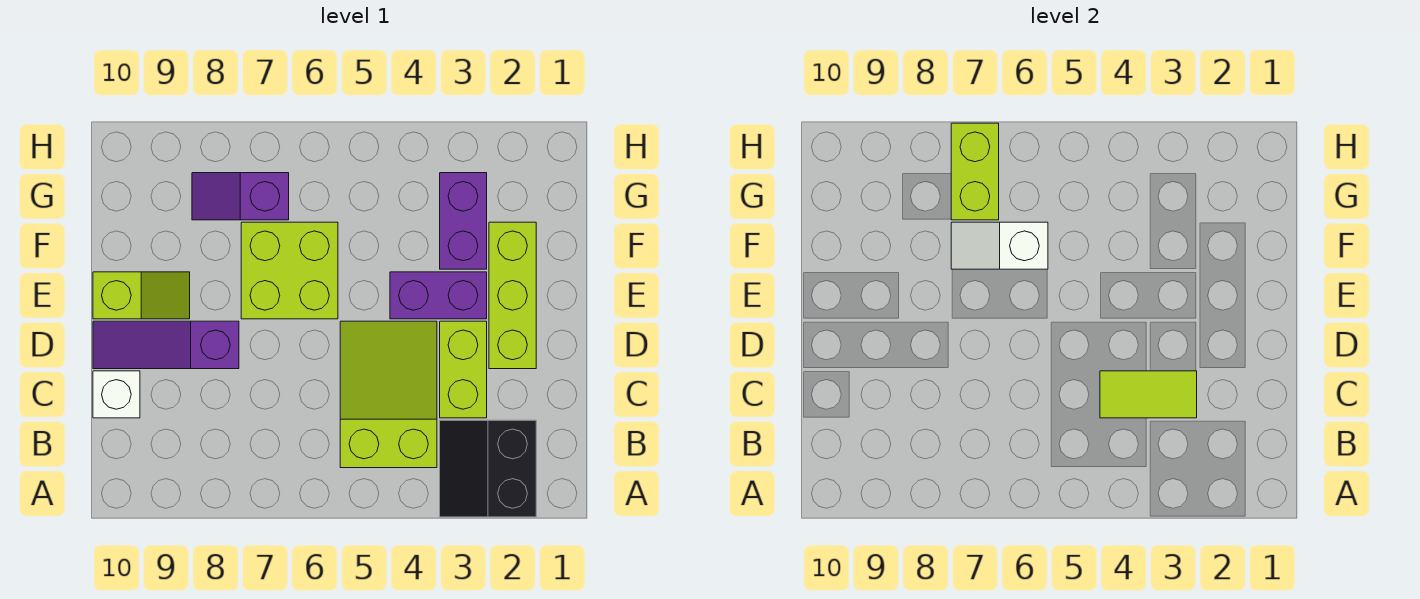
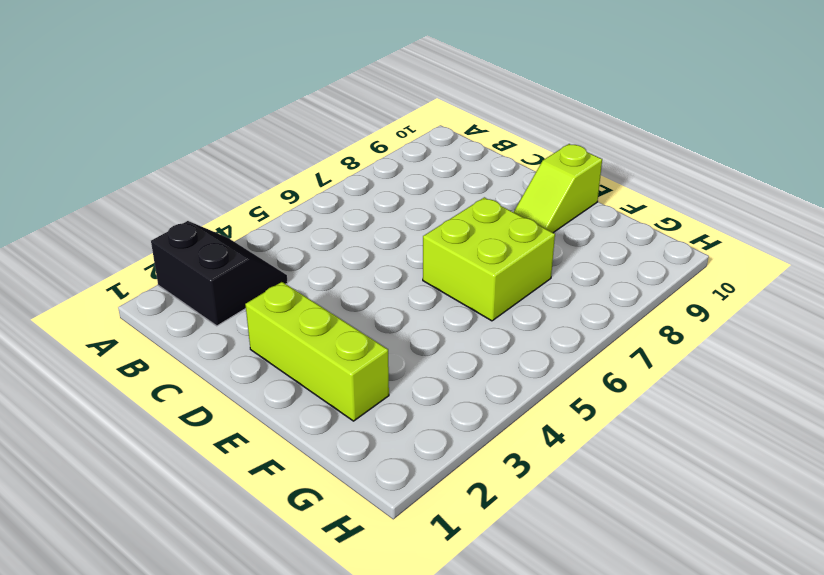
none -> lime 2x3 slope [340,321,437,468]
none -> lime 1x2 brick [440,321,487,418]
none -> white 1x1 brick [93,371,140,418]

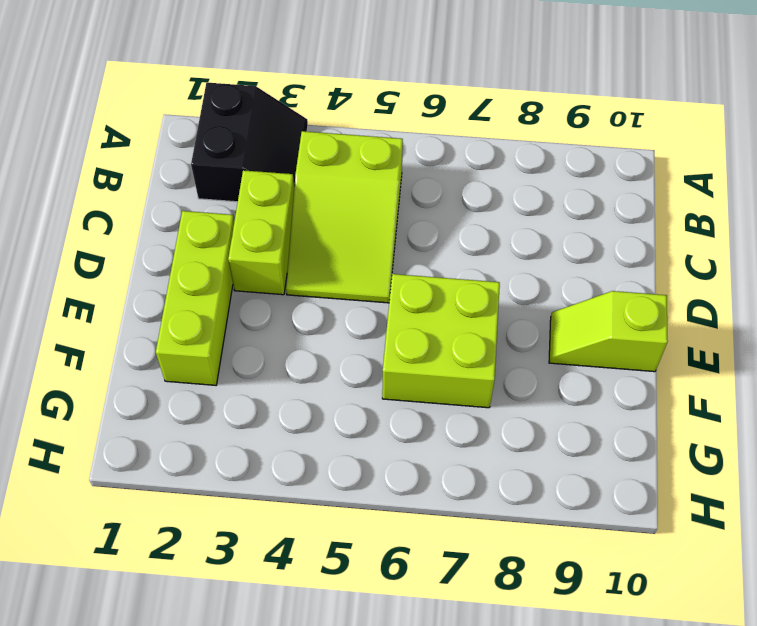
none -> white 1x1 brick [93,371,140,418]
none -> purple 1x3 slope [93,321,239,369]
none -> purple 1x2 brick [390,272,487,319]

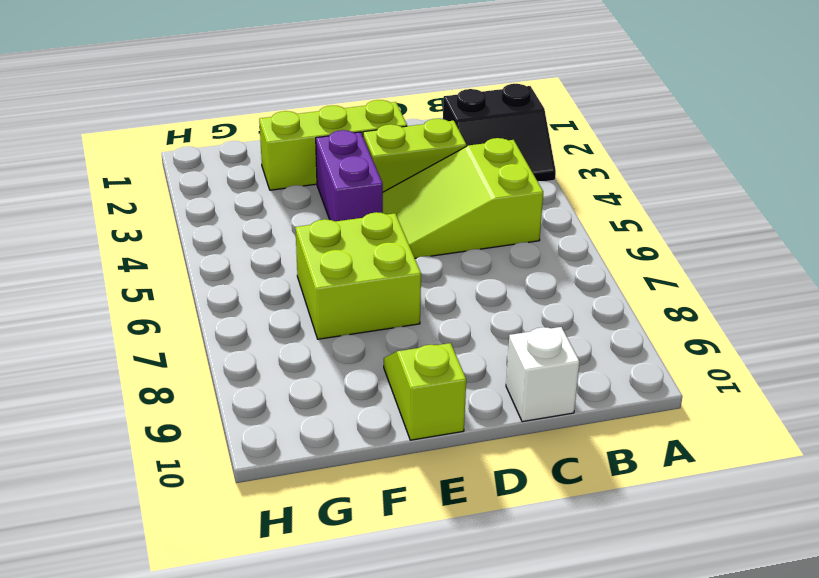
none -> purple 1x3 slope [93,321,239,369]
none -> purple 1x2 brick [440,173,487,269]
none -> purple 1x2 slope [192,173,289,220]

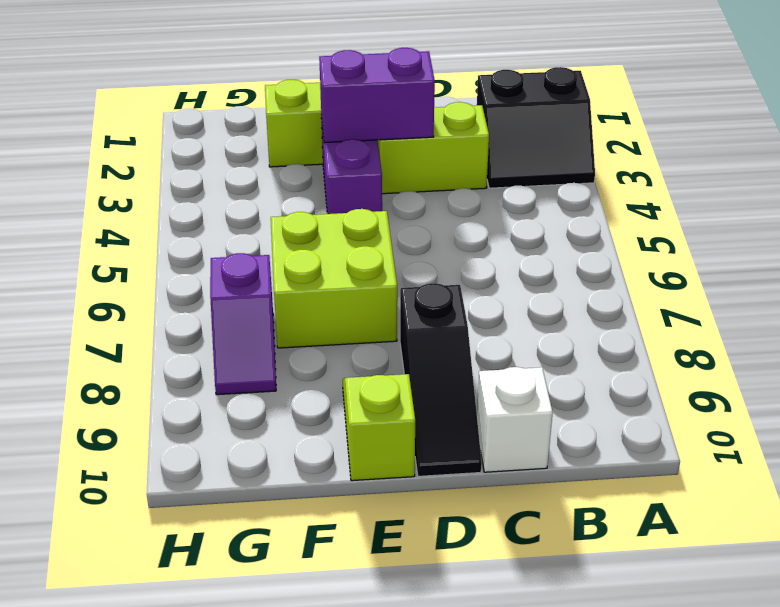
purple 1x2 brick [319,48,435,143] -> purple 1x2 brick moved to [440,173,487,269]
black 1x3 slope [400,283,482,476] -> purple 1x3 slope [93,321,239,369]
none -> lime 2x3 slope [340,321,437,468]
none -> lime 1x2 tile [1100,371,1197,418]
none -> white 1x2 slope [951,222,1048,269]

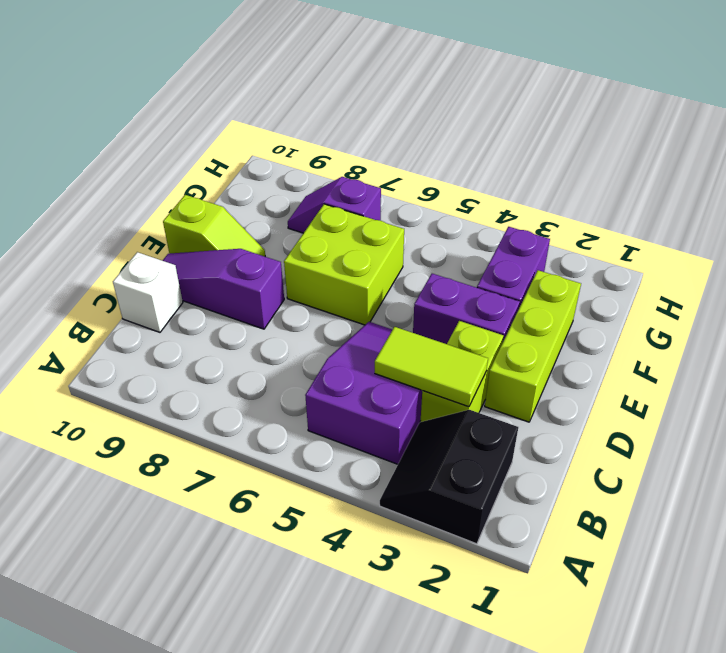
purple 2x3 slope [305,322,422,464] -> lime 2x3 slope [340,321,437,468]
none -> white 1x2 slope [951,222,1048,269]
none -> lime 1x2 brick [951,123,999,220]

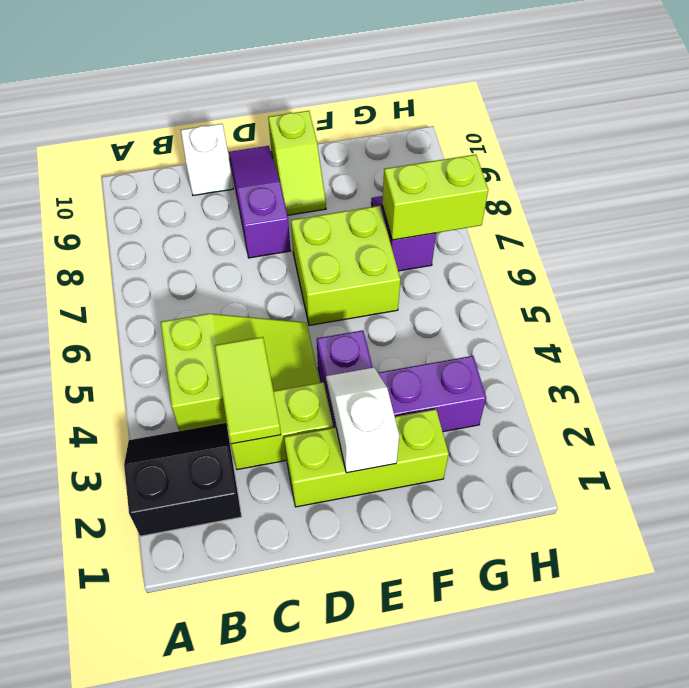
white 1x2 slope [326,368,399,473] -> white 1x2 slope moved to [951,222,1048,269]

